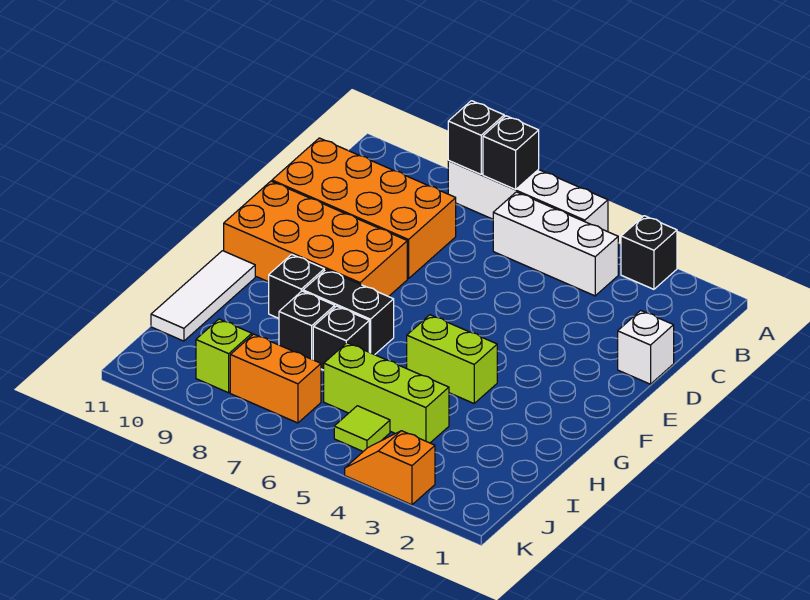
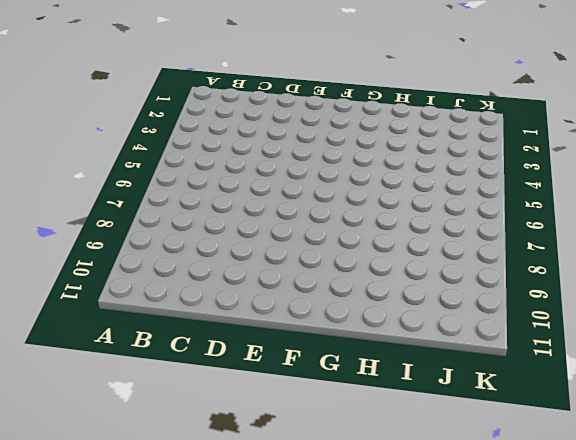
none -> black 1x1 brick [621,216,677,289]
none -> white 1x4 brick [448,160,608,232]
none -> white 1x3 brick [493,192,618,296]

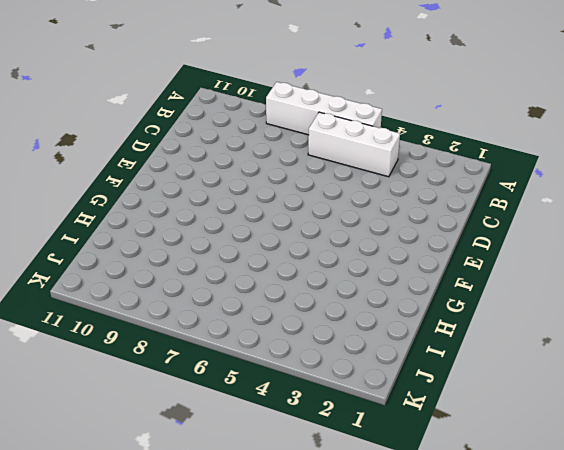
none -> black 1x1 brick [621,216,677,289]
none -> orange 2x4 brick [272,138,456,279]
none -> white 1x1 brick [618,310,674,384]

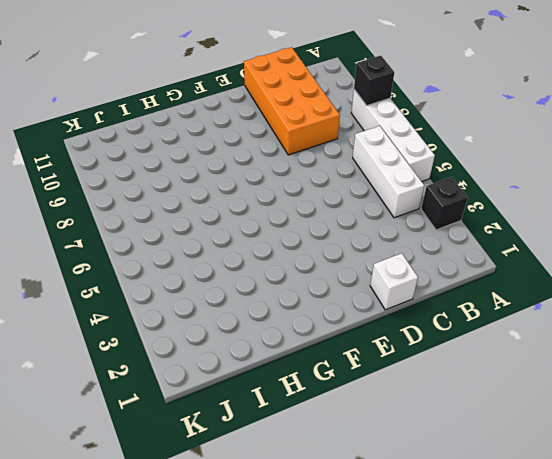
none -> orange 2x4 brick [224,181,407,297]
none -> lime 1x2 brick [407,315,497,403]
none -> black 1x2 brick [303,270,394,355]

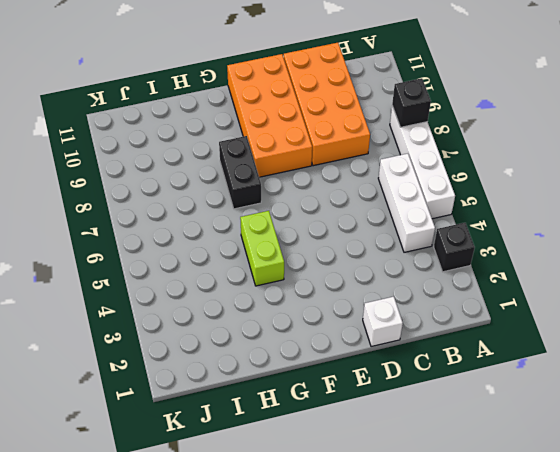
none -> black 1x1 brick [269,254,324,318]
none -> white 1x3 tile [151,251,255,341]
none -> black 1x1 brick [313,306,369,370]

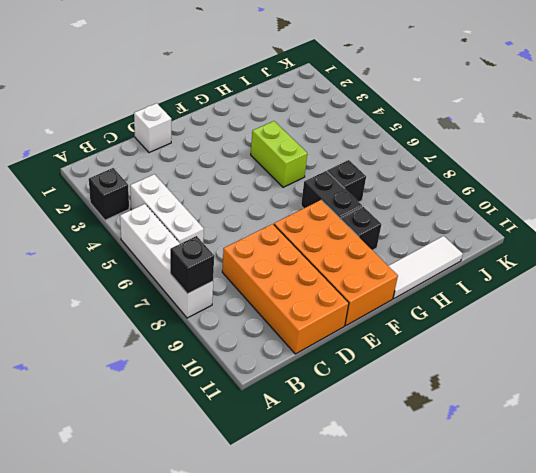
none -> black 1x1 brick [279,291,335,360]
none -> lime 1x3 brick [324,343,449,443]
none -> lime 1x1 tile [334,406,390,451]

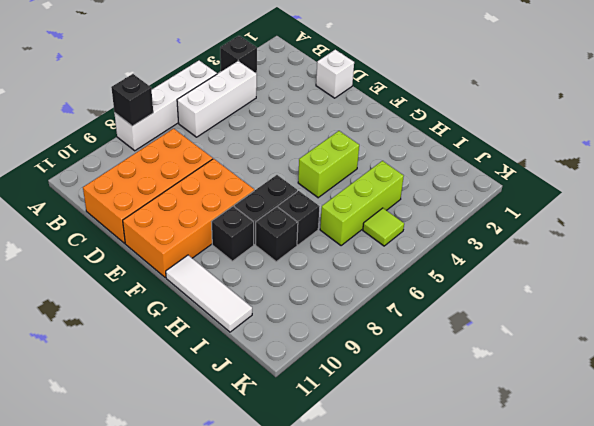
none -> orange 1x2 brick [230,334,321,423]
none -> lime 1x1 brick [196,319,252,393]
none -> orange 1x2 slope [345,431,435,505]

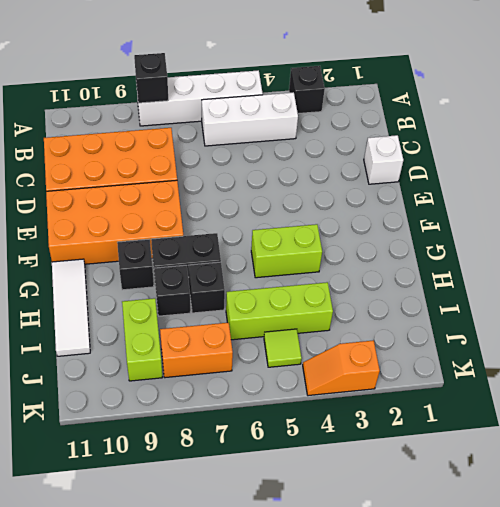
lime 1x2 brick [122,298,162,381] -> lime 1x1 brick [196,319,252,393]
none -> black 1x1 brick [483,116,539,190]

